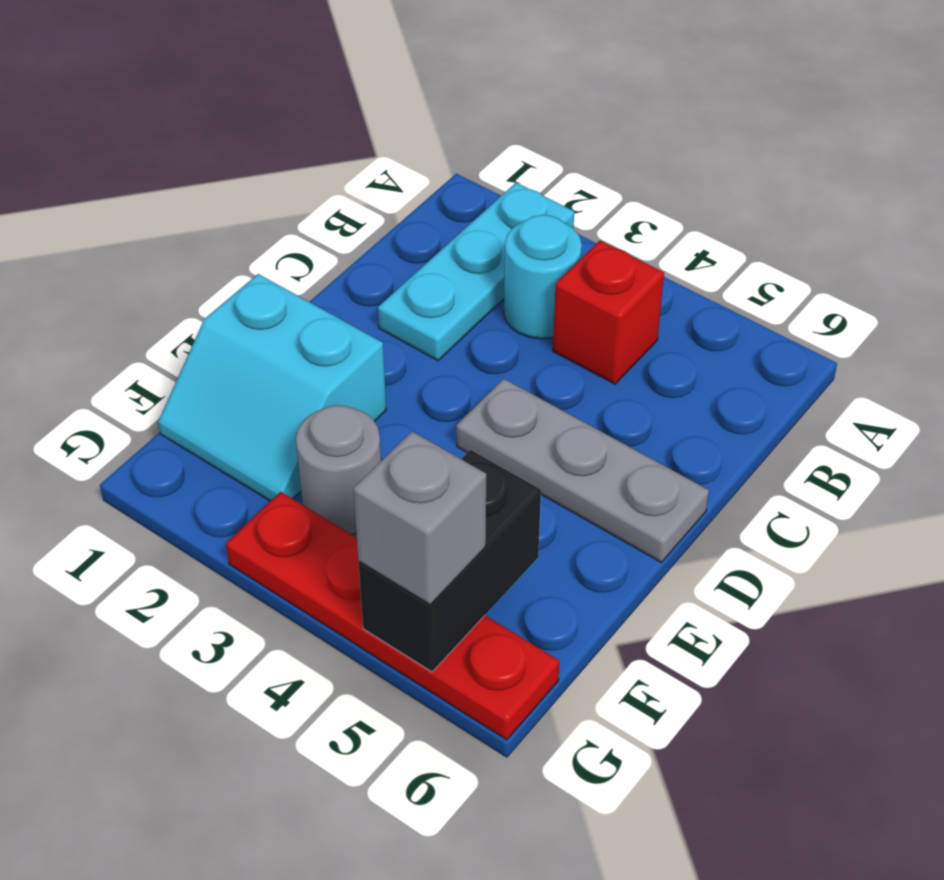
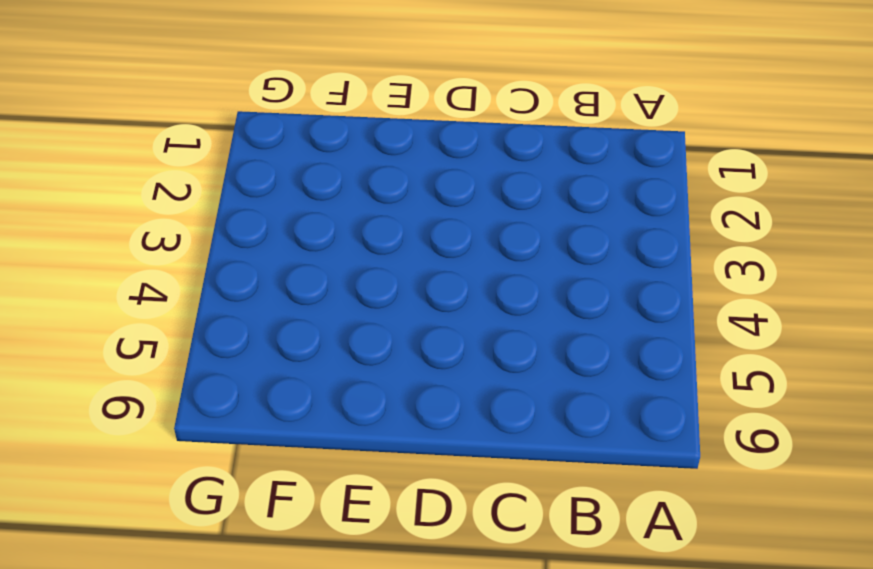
none -> cyan 1x3 plate [378,183,574,361]
none -> cyan 1x1 round brick [504,215,582,339]

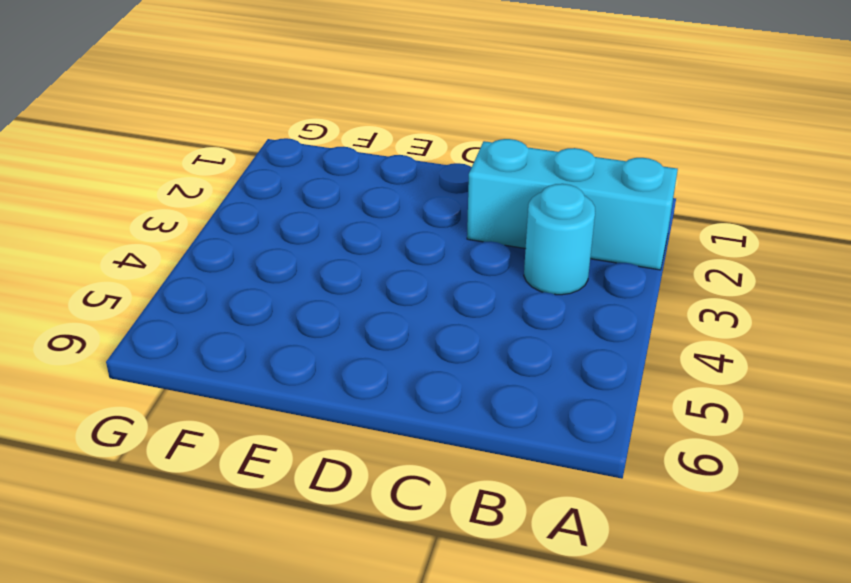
cyan 1x3 brick [467,139,678,270] -> cyan 1x3 plate [378,183,574,361]
none -> red 1x1 brick [553,241,664,384]
none -> grey 1x3 plate [456,379,709,562]

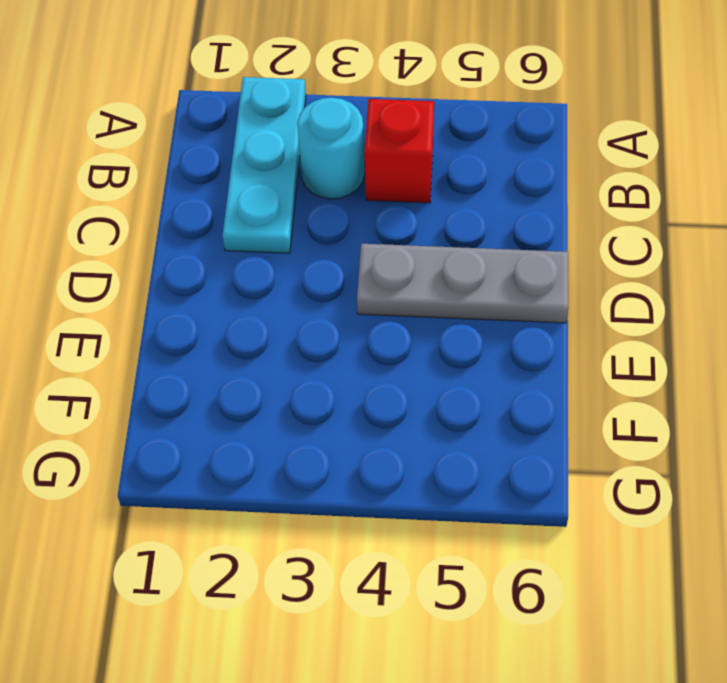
none -> cyan 2x2 slope [158,274,386,501]
none -> grey 1x1 round brick [296,405,381,535]

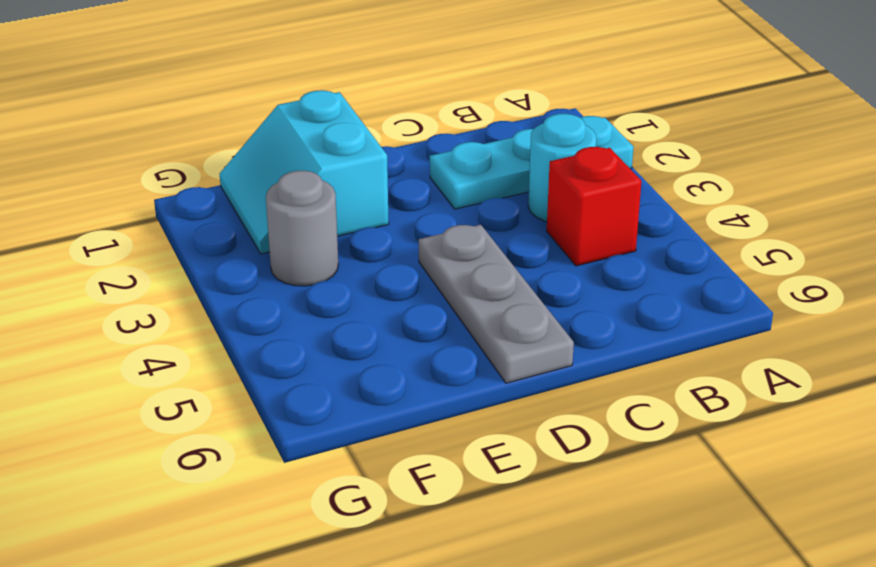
none -> red 1x4 plate [226,492,560,740]
none -> black 1x2 brick [359,450,541,672]

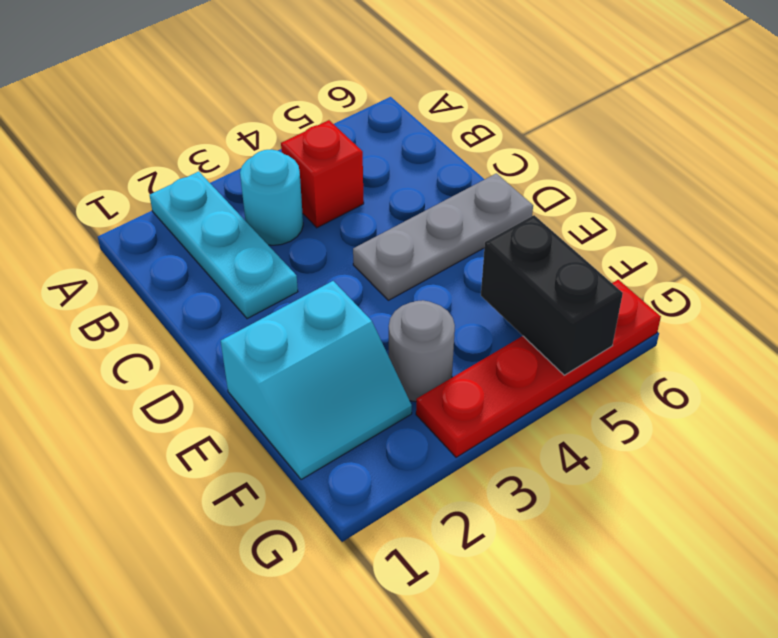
none -> grey 1x1 brick [353,431,486,605]

